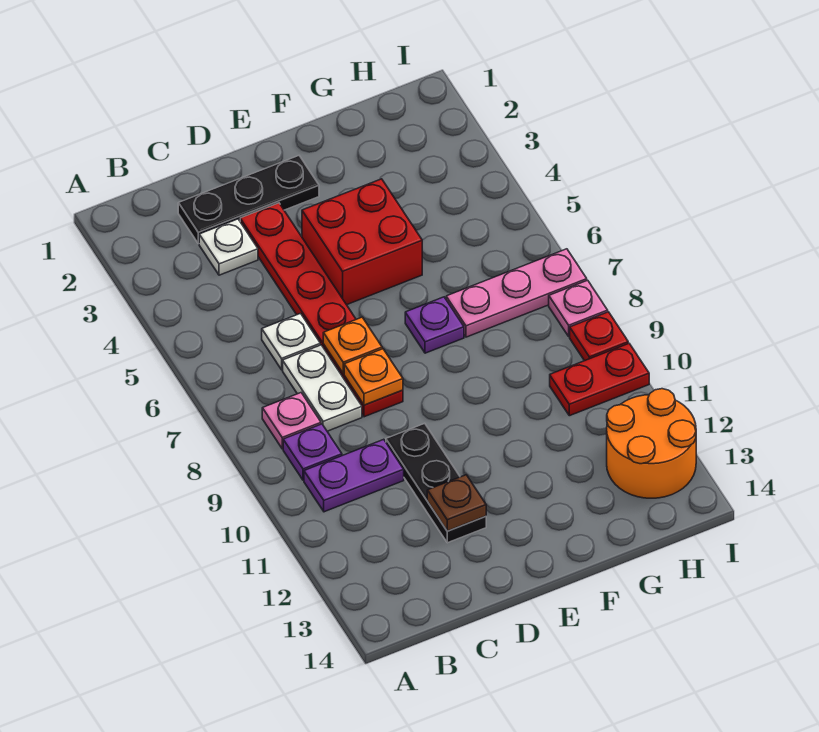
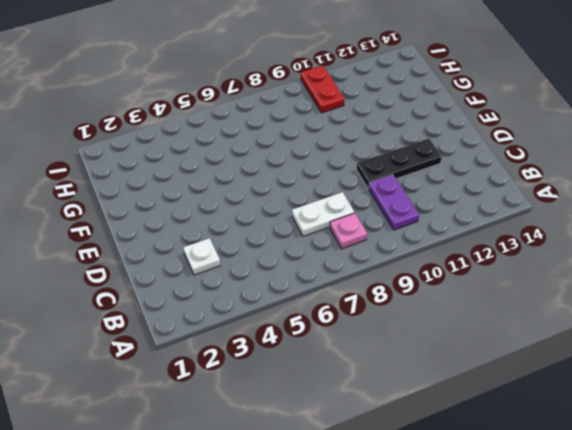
none -> purple 1x1 plate [283,424,342,480]
none -> black 1x3 plate [178,156,319,244]
none -> white 1x1 plate [262,314,320,370]

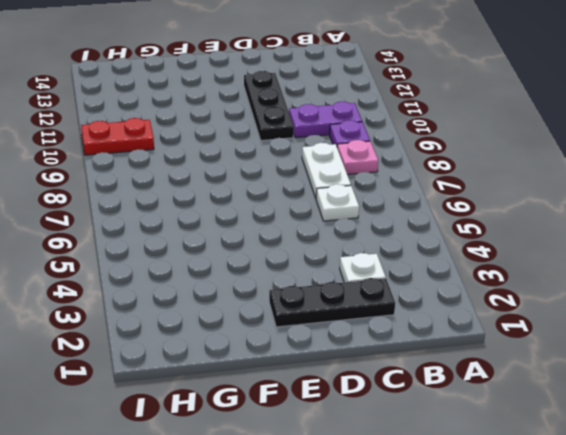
none -> red 1x6 plate [240,203,403,417]
none -> red 2x2 brick [302,179,422,305]
none -> purple 1x1 plate [405,297,464,353]

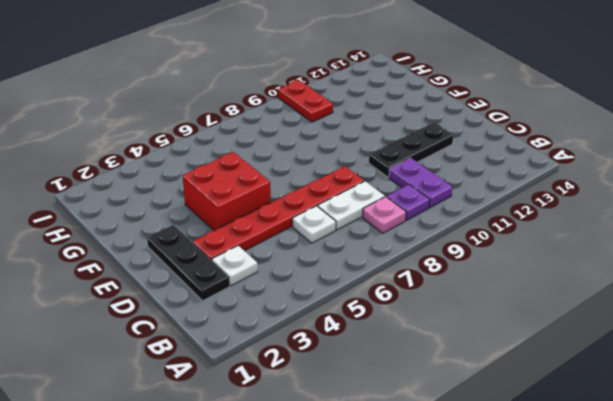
none -> purple 1x1 plate [405,297,464,353]
none -> pink 1x3 plate [446,249,587,337]
none -> orange 2x2 round brick [607,389,696,498]

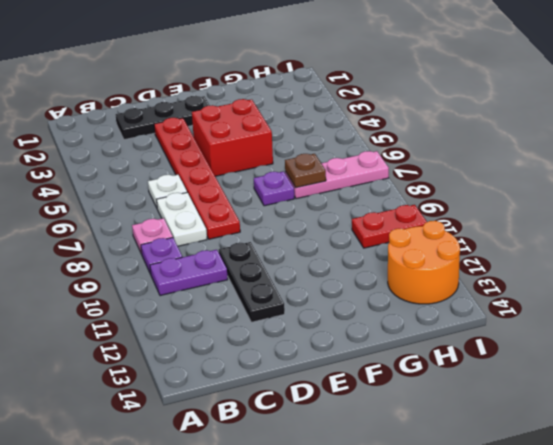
brown 1x1 plate [285,154,326,188] -> brown 1x1 plate moved to [427,475,486,531]
none -> white 1x1 plate [199,219,258,275]
none -> pink 1x1 plate [549,280,608,336]
none -> red 1x1 plate [570,312,628,361]

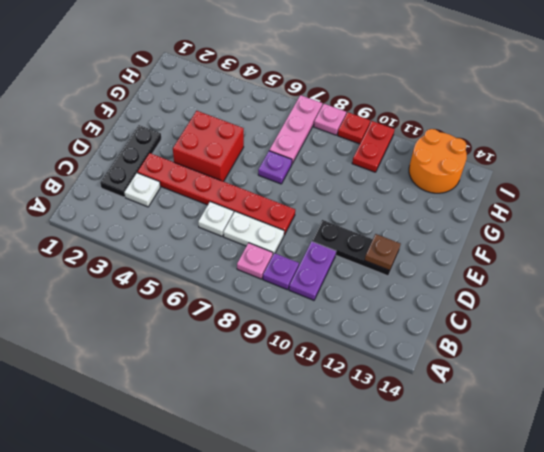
none -> orange 1x1 plate [323,317,382,373]
none -> orange 1x1 plate [344,349,403,405]

